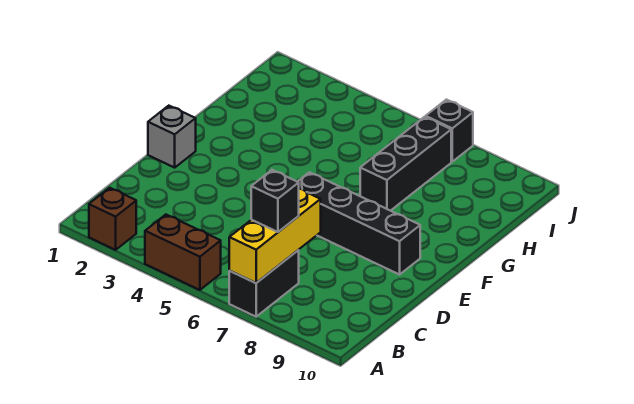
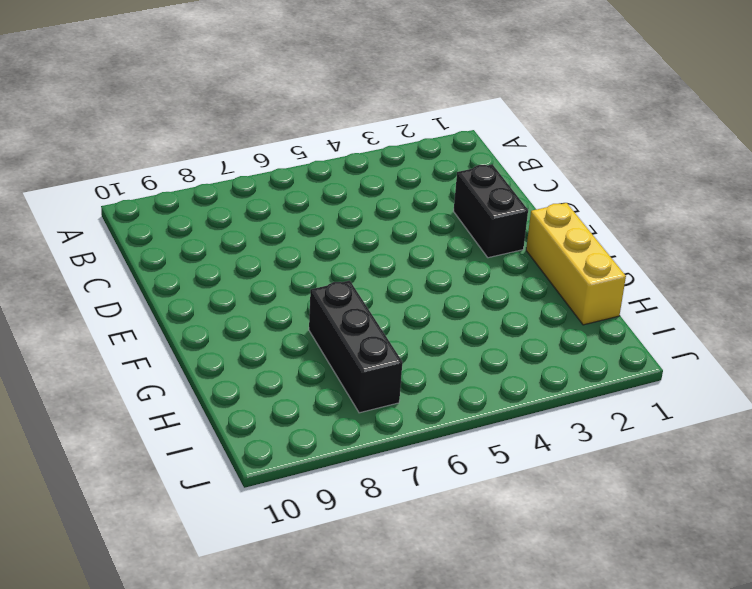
black 1x2 brick [454,165,528,258] -> black 1x2 brick moved to [229,250,299,317]
yellow 1x3 brick [526,203,626,325] -> yellow 1x3 brick moved to [229,189,321,283]
none -> brown 1x1 brick [89,188,136,250]
none -> brown 1x2 brick [145,215,221,290]

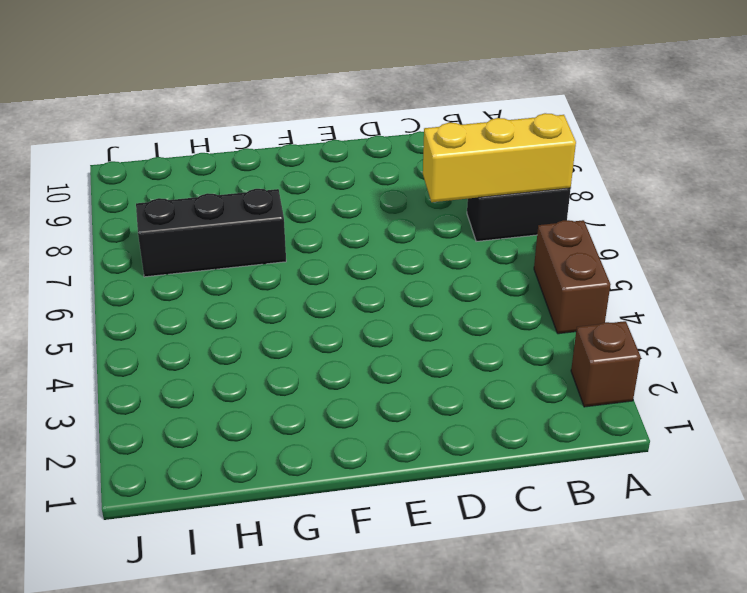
none -> grey 1x1 brick [148,106,196,168]
none -> black 1x4 brick [297,172,420,275]

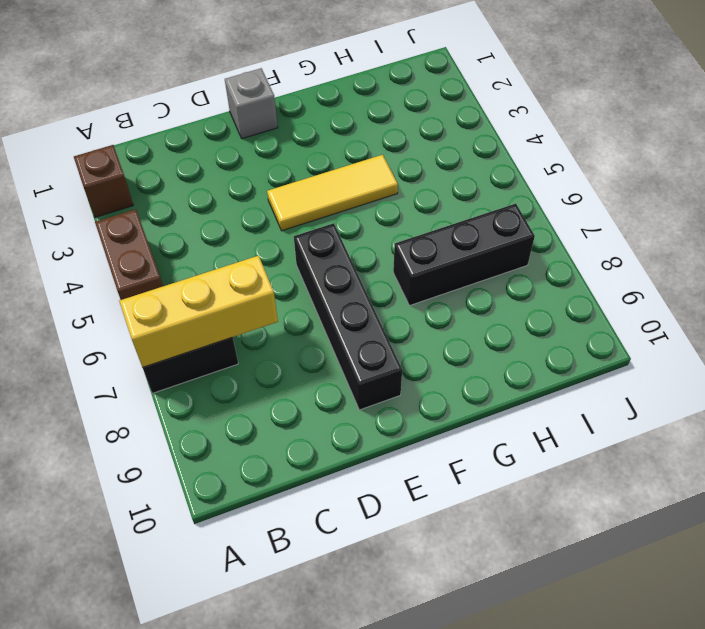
yellow 1x3 tile [267,155,398,231] -> none
none -> black 1x1 brick [426,100,473,162]
none -> black 1x1 brick [251,170,299,232]

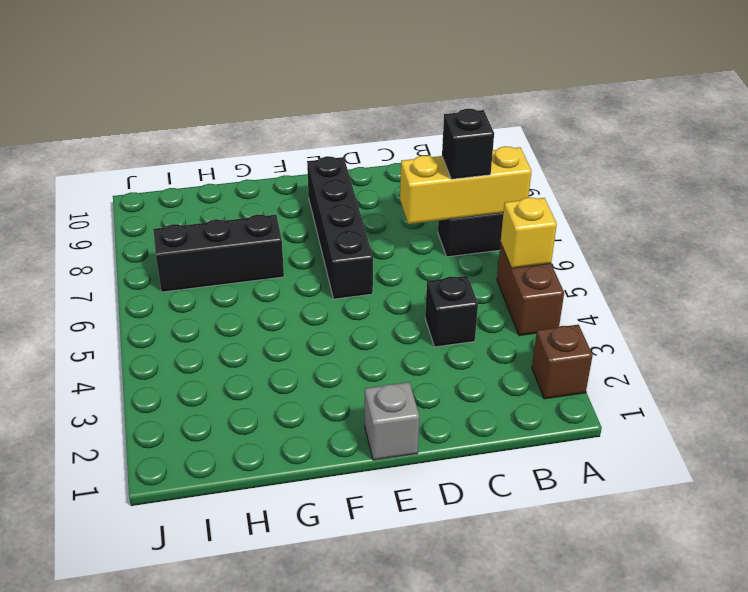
yellow 1x1 brick [501,197,557,268] -> none
black 1x1 brick [425,276,478,347] -> black 1x1 brick moved to [426,100,473,162]

